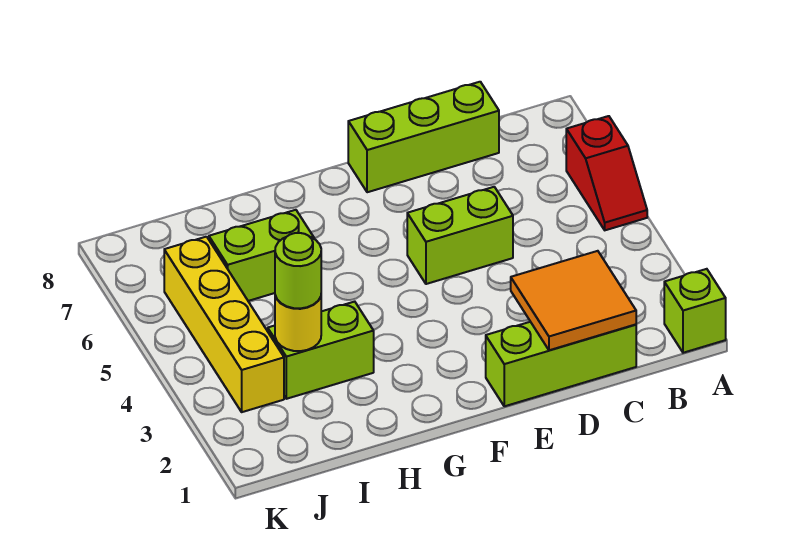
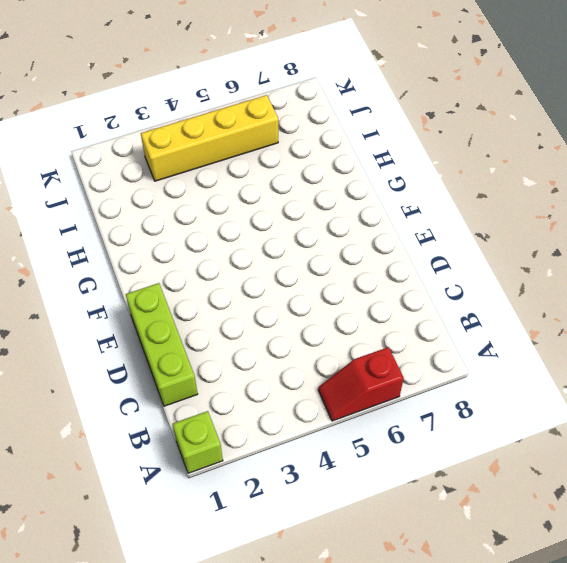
none -> lime 1x3 brick [348,82,499,192]
none -> lime 1x2 brick [407,187,513,284]

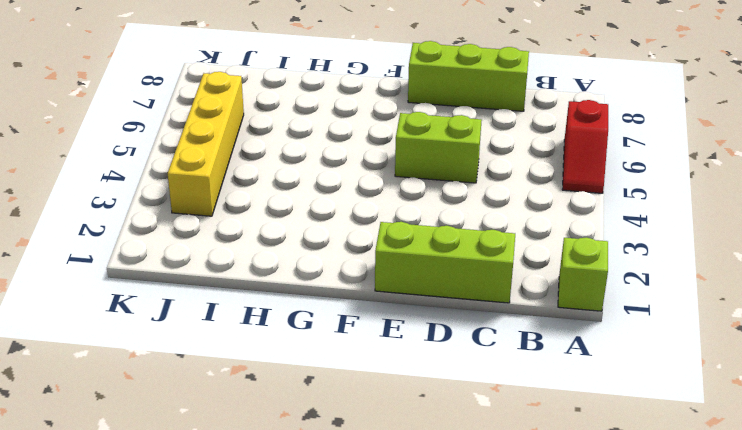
none -> lime 1x2 brick [268,302,374,399]
none -> lime 1x2 brick [209,210,315,301]

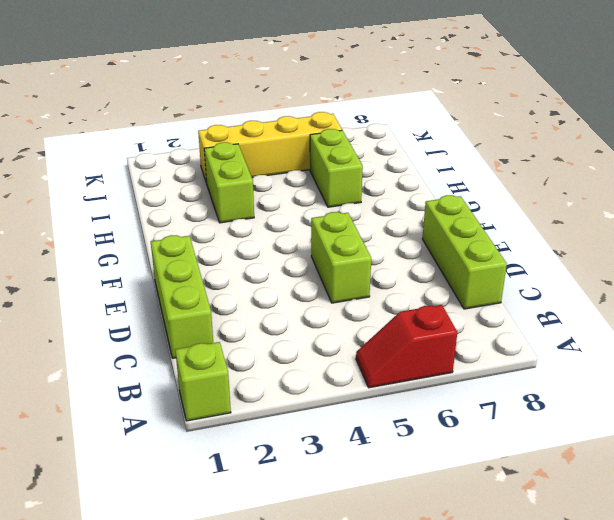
none -> orange 2x2 tile [511,251,636,350]
none -> yellow 1x1 round brick [275,296,321,351]

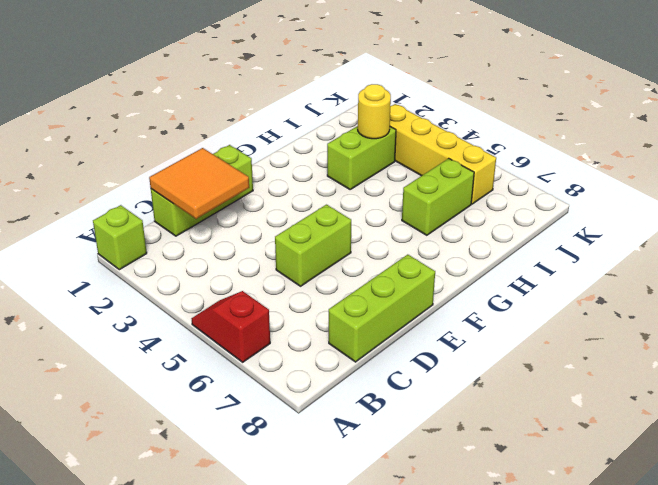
none -> lime 1x1 round brick [275,233,321,308]

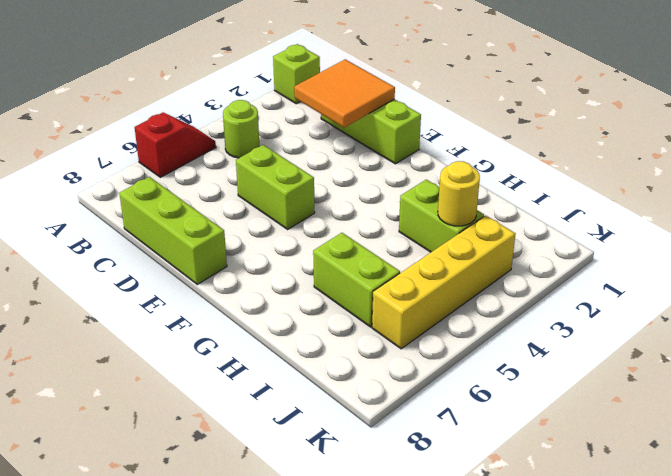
lime 1x1 round brick [223,100,259,158] -> lime 1x1 round brick moved to [275,233,321,308]

